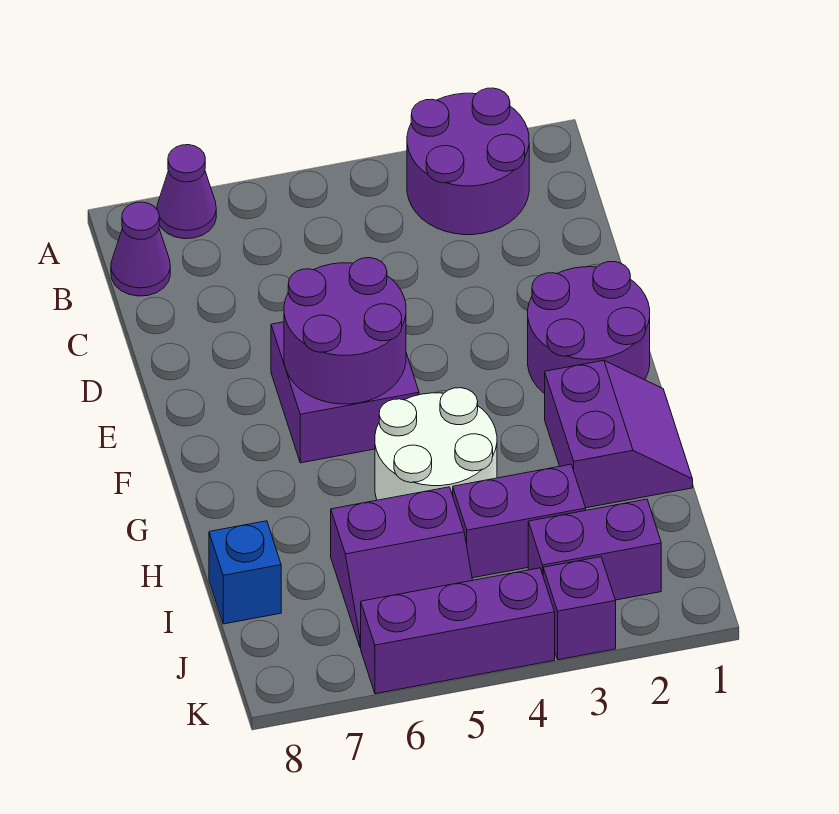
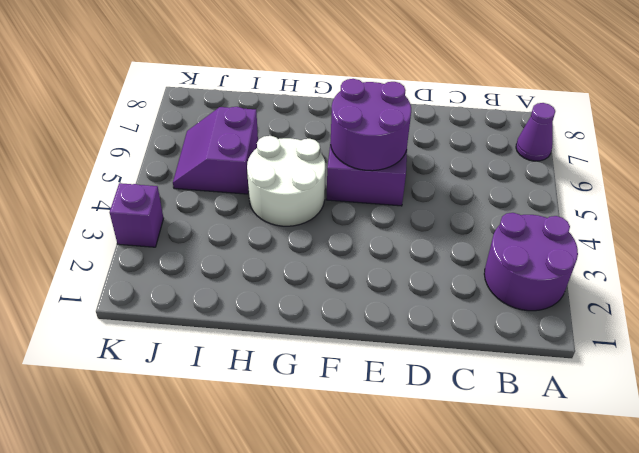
none -> purple 1x1 cone [111,202,170,296]
none -> purple 2x2 round brick [528,262,650,394]
none -> purple 2x2 slope [545,360,693,508]

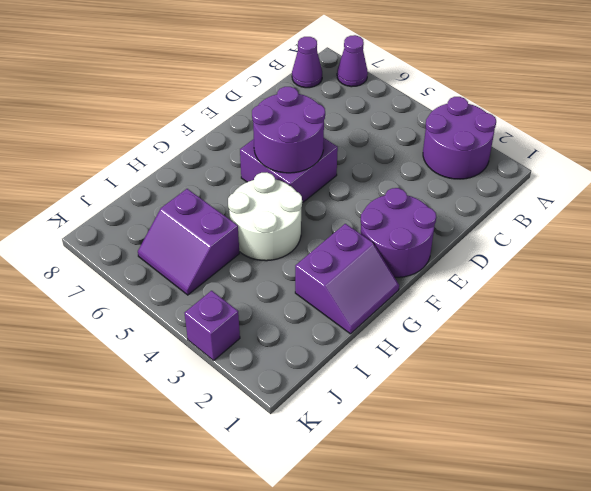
none -> purple 1x2 brick [453,464,586,578]
none -> blue 1x1 brick [209,521,281,624]
none -> purple 1x2 brick [528,499,661,600]

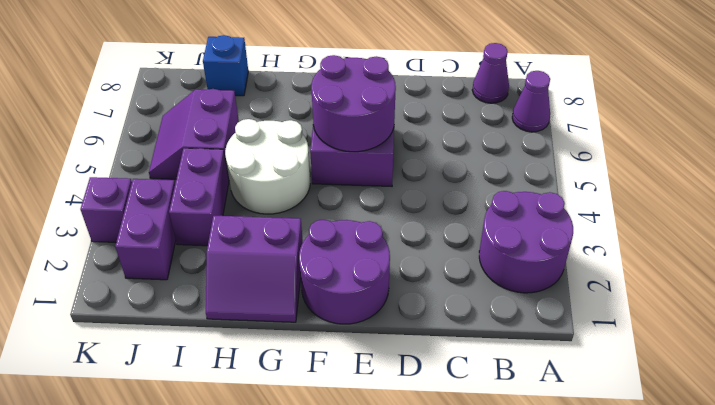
none -> purple 1x3 brick [361,568,555,694]

